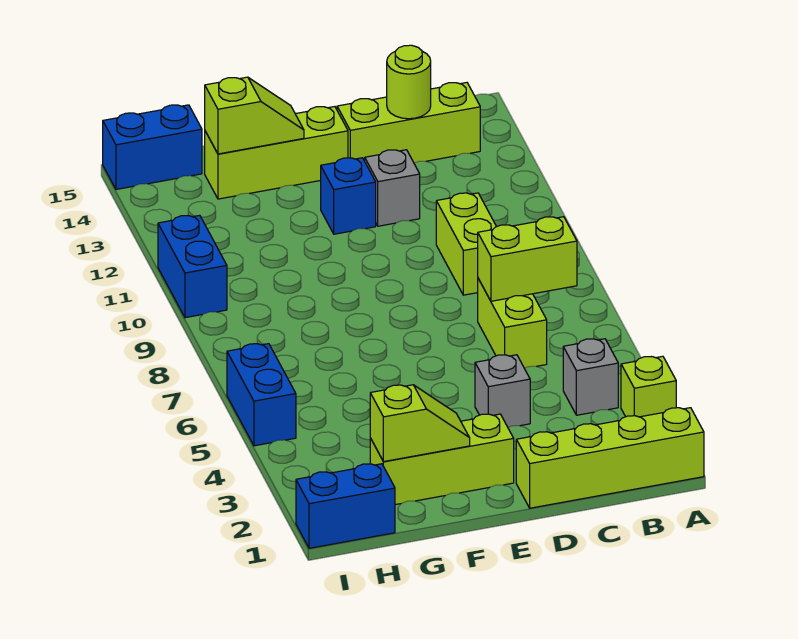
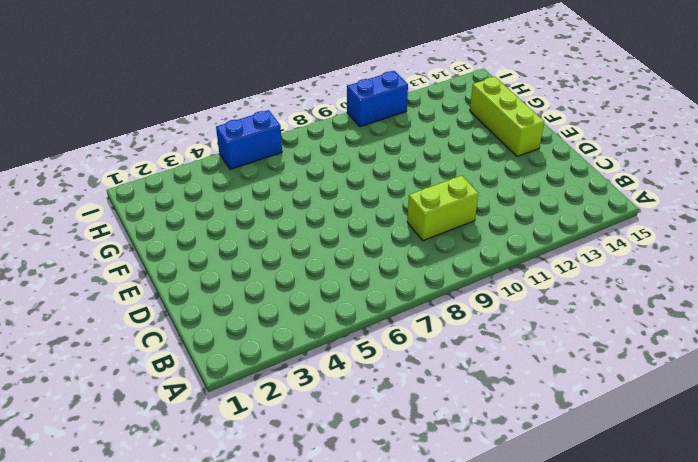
none -> lime 1x4 brick [516,408,704,508]
none -> lime 1x1 brick [621,356,676,417]
none -> grey 1x1 brick [563,339,618,415]

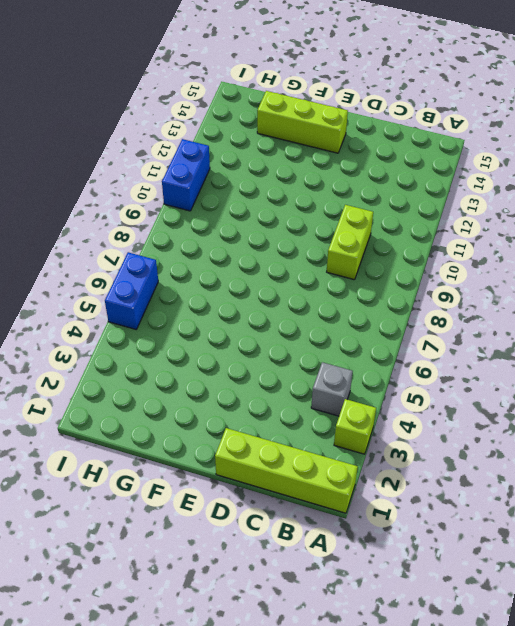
none -> lime 1x3 brick [337,83,480,163]
none -> lime 1x2 brick [478,279,547,368]
none -> grey 1x1 brick [475,355,530,427]

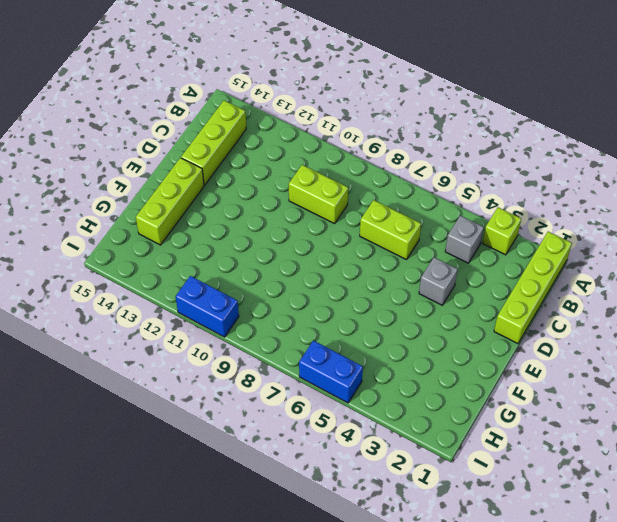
none -> grey 1x1 brick [365,150,420,226]
none -> lime 1x3 brick [370,414,514,505]
none -> blue 1x1 brick [321,158,376,234]

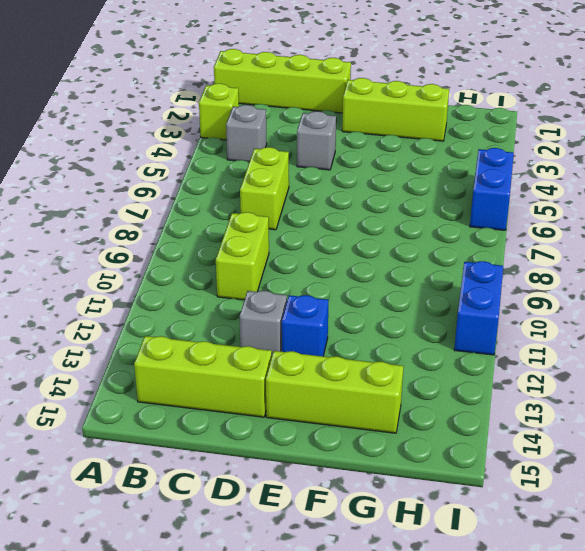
none -> blue 1x2 brick [296,464,395,548]
none -> blue 1x2 brick [103,105,202,189]
none -> lime 1x2 brick [478,217,577,301]

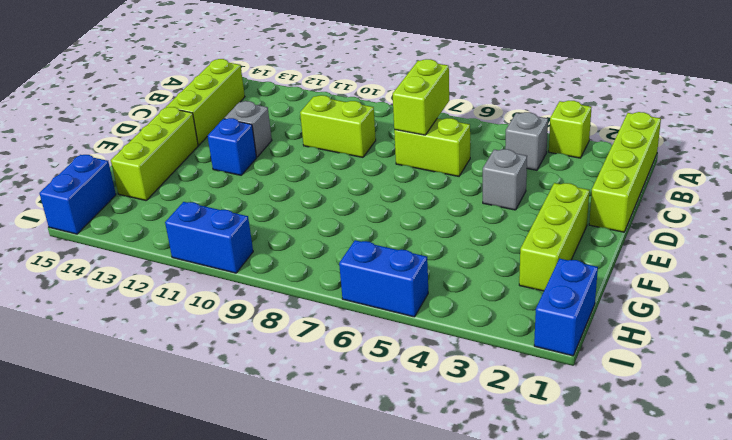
none -> lime 1x1 round brick [387,45,431,119]
none -> lime 1x2 slope [370,385,470,462]
none -> lime 1x2 slope [205,77,304,154]

